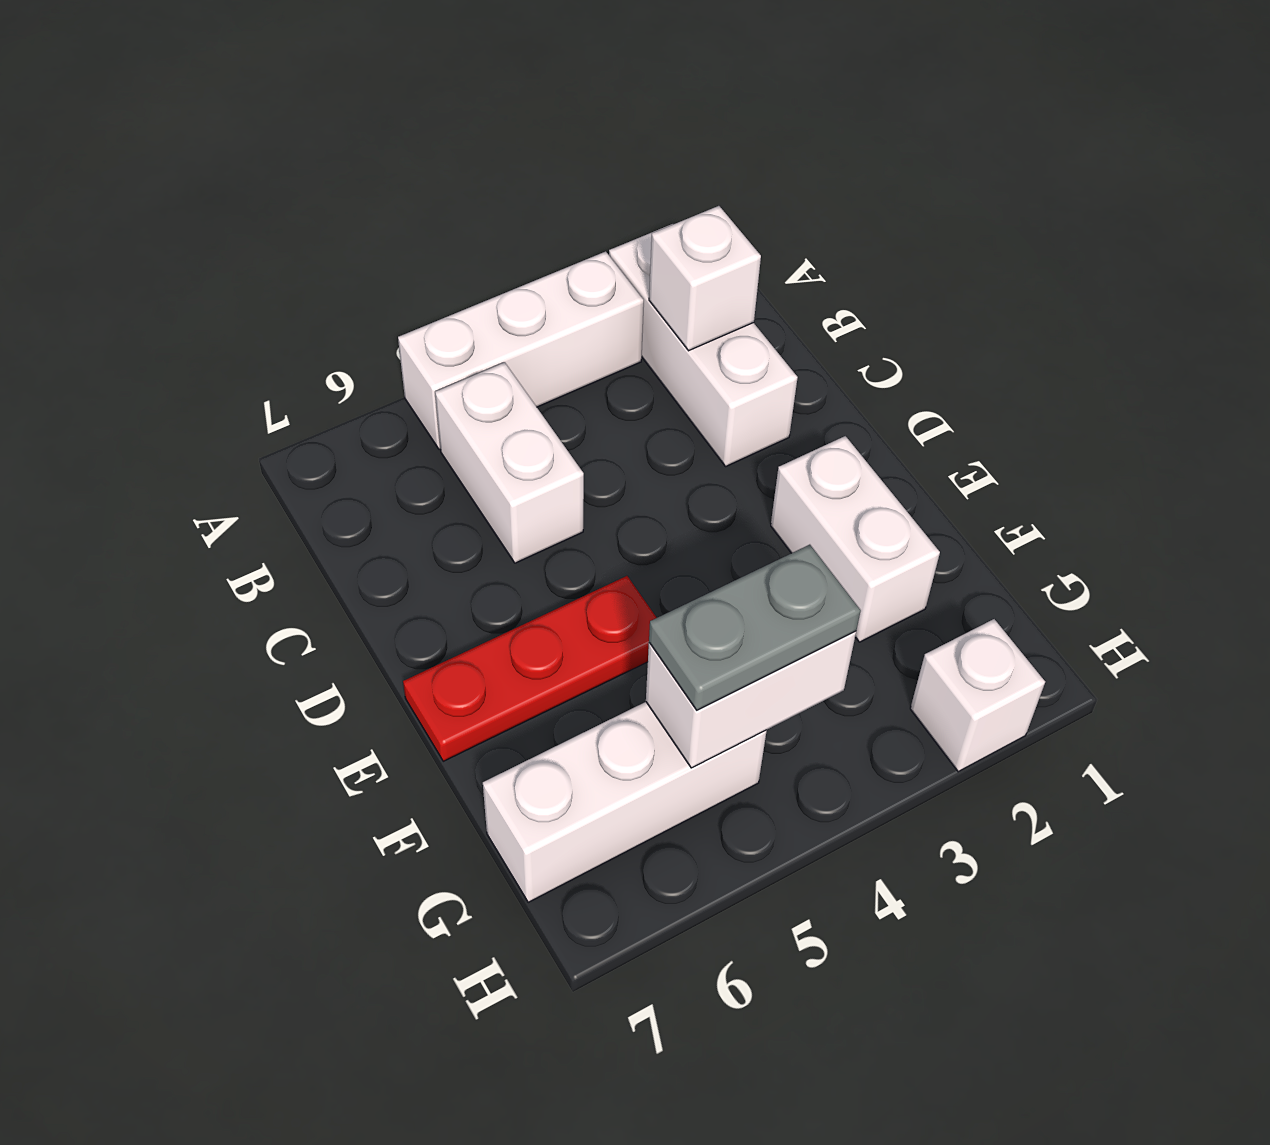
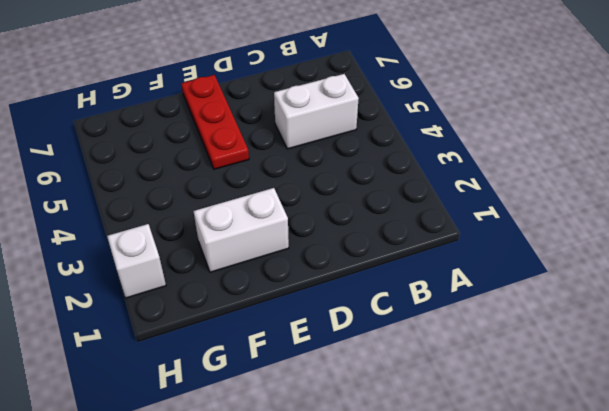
none -> white 1x3 brick [609,224,798,466]
none -> white 1x3 brick [398,251,644,449]

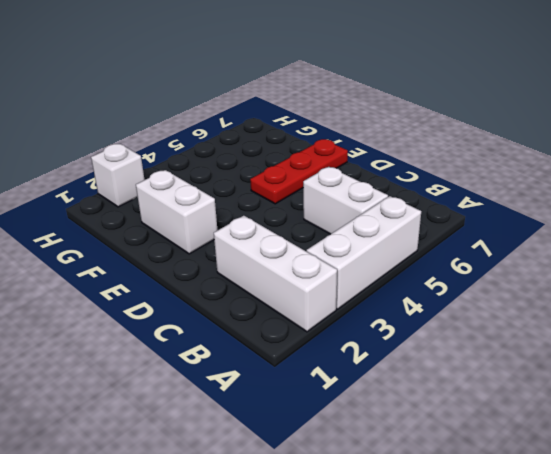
none -> white 1x3 brick [483,702,767,902]
none -> white 1x1 brick [649,206,761,351]

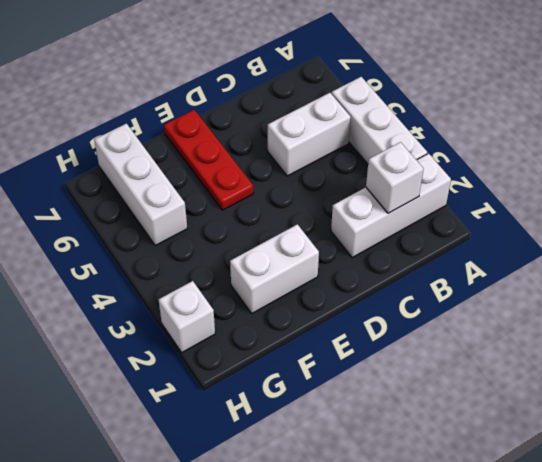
none -> white 1x2 brick [646,631,856,768]
none -> grey 1x2 plate [649,545,861,710]

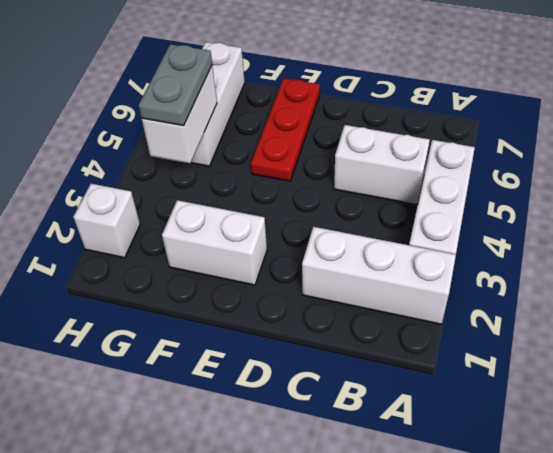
none -> white 1x1 brick [649,206,761,351]

